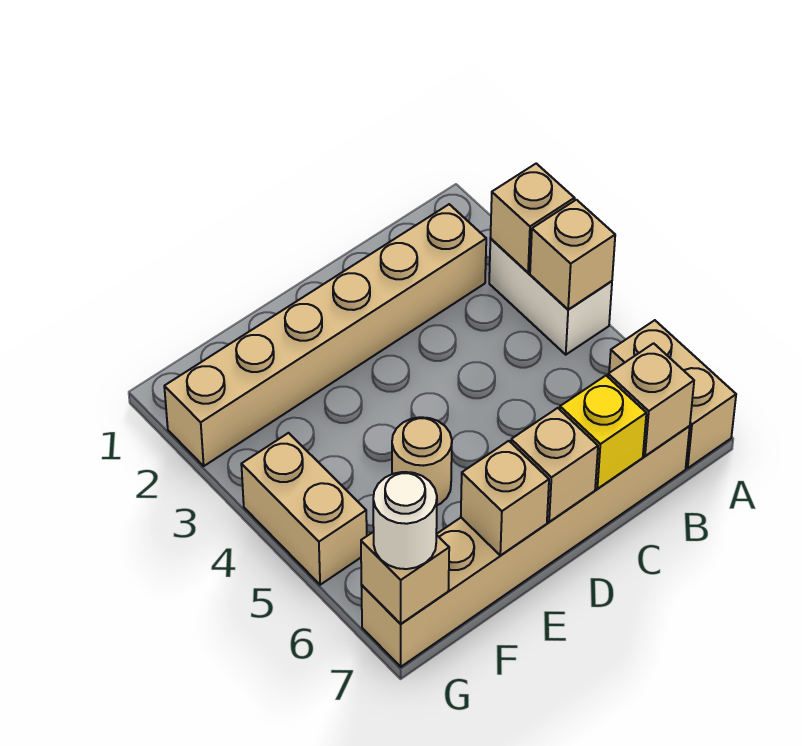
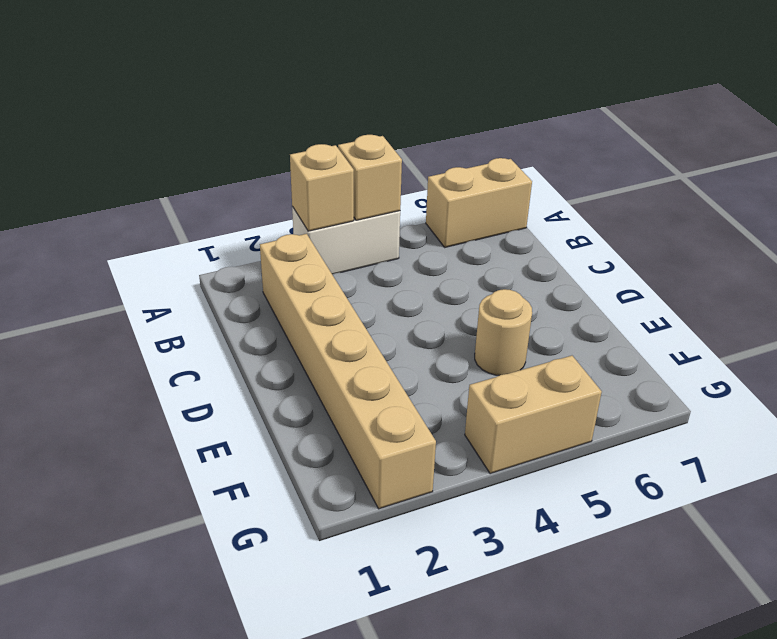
none -> tan 1x6 brick [361,426,690,667]
none -> tan 1x1 brick [608,343,694,456]
none -> yellow 1x1 brick [560,376,646,489]

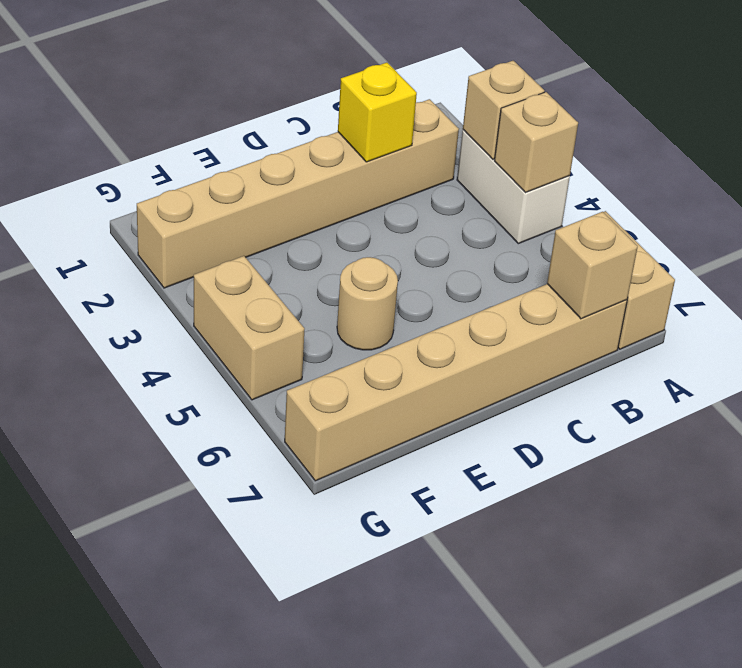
yellow 1x1 brick [338,63,417,162] -> yellow 1x1 brick moved to [560,376,646,489]
none -> tan 1x1 brick [511,408,598,522]
none -> tan 1x1 brick [461,441,549,555]
none -> tan 1x1 brick [361,532,449,624]

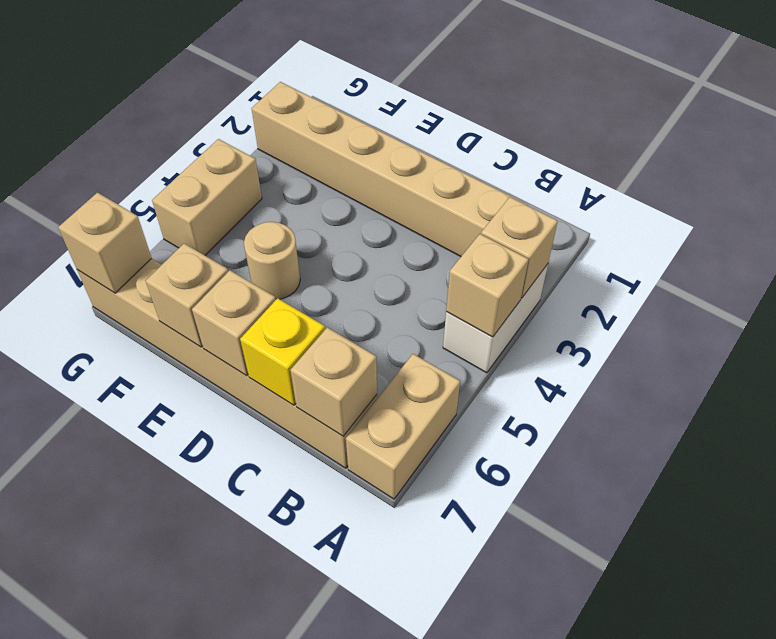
none -> white 1x1 round brick [373,472,437,569]

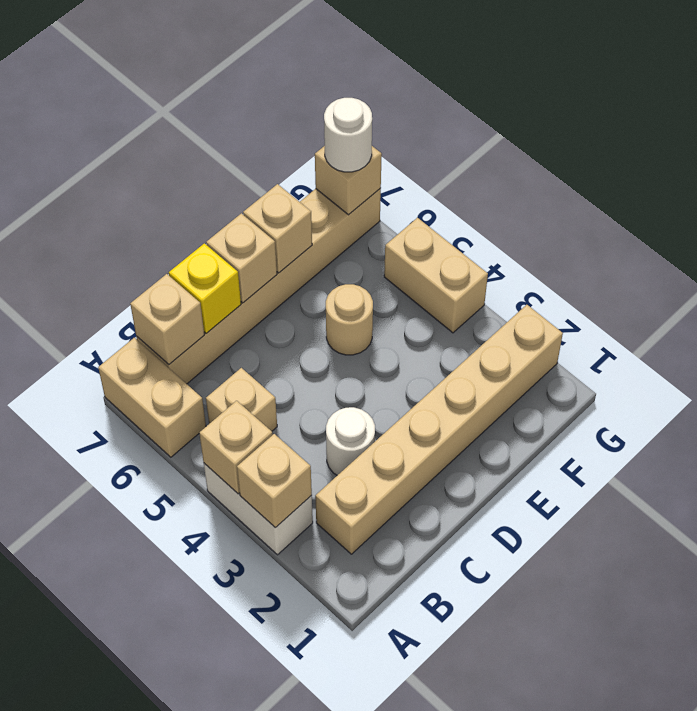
tan 1x1 brick [206,368,277,431] -> none
white 1x1 round brick [326,407,375,475] -> none

